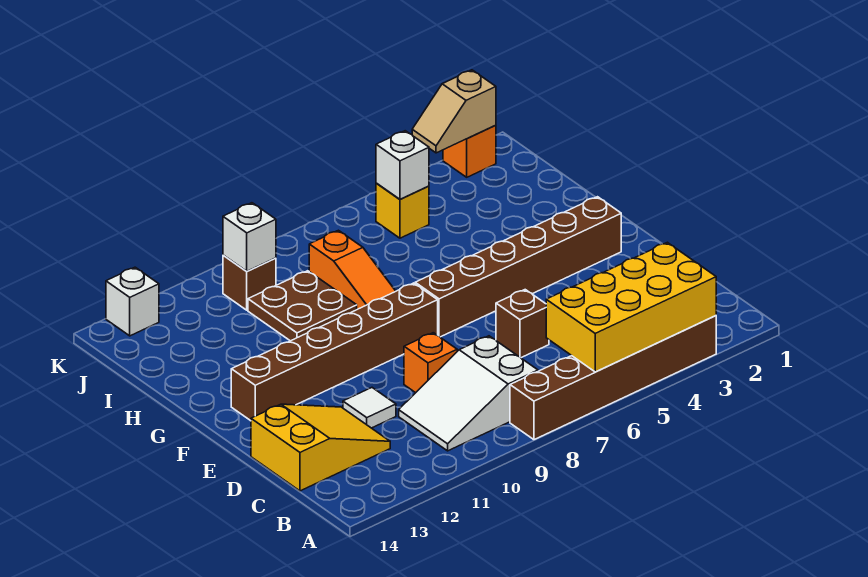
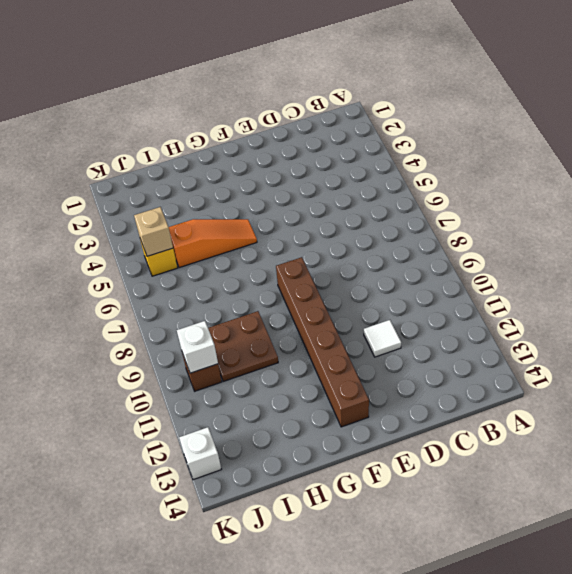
orange 1x3 slope [169,219,257,268] -> orange 1x3 slope moved to [309,230,396,309]
tan 1x1 brick [134,207,173,256] -> white 1x1 brick [376,131,429,199]
none -> brown 1x6 brick [510,316,716,440]
none -> white 2x3 slope [399,336,538,451]
none -> yellow 2x3 slope [251,404,390,491]

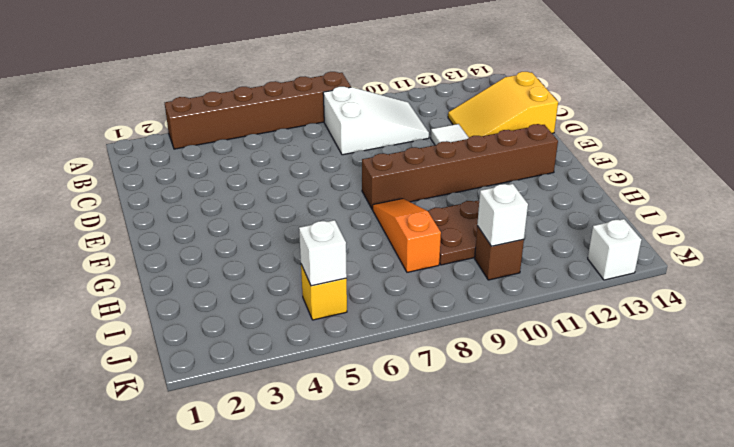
none -> brown 1x1 brick [496,290,549,358]
none -> orange 1x1 brick [404,333,457,393]
none -> brown 1x6 brick [415,197,621,337]

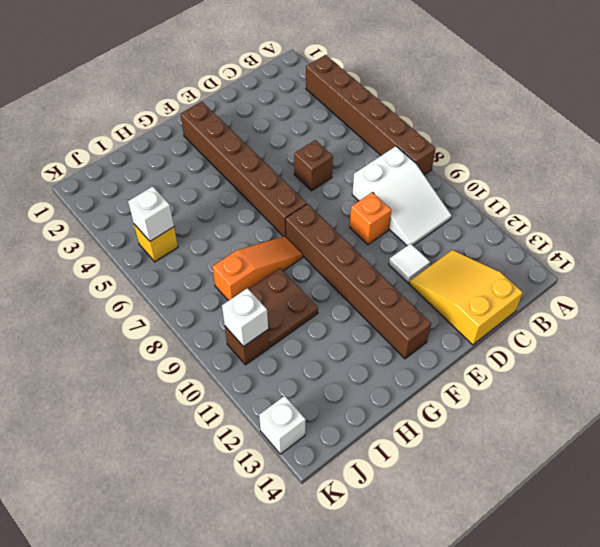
none -> orange 1x1 brick [443,125,496,177]
none -> yellow 2x4 brick [546,242,716,372]
none -> tan 1x2 slope [412,70,496,153]

